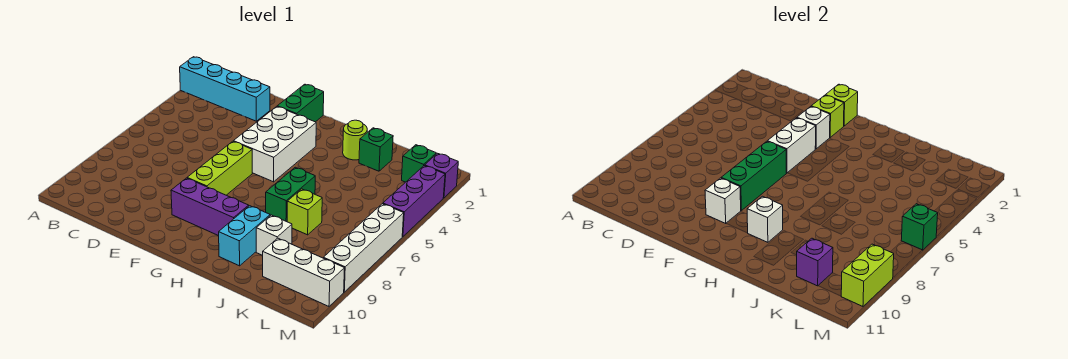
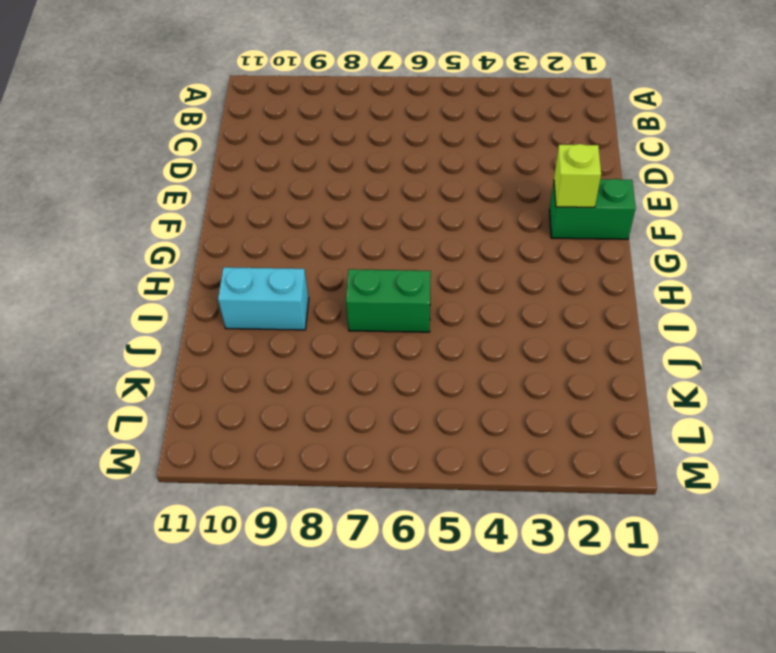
none -> cyan 1x4 brick [180,57,270,121]
none -> white 2x3 brick [233,106,316,182]
none -> lime 1x3 brick [187,141,252,195]

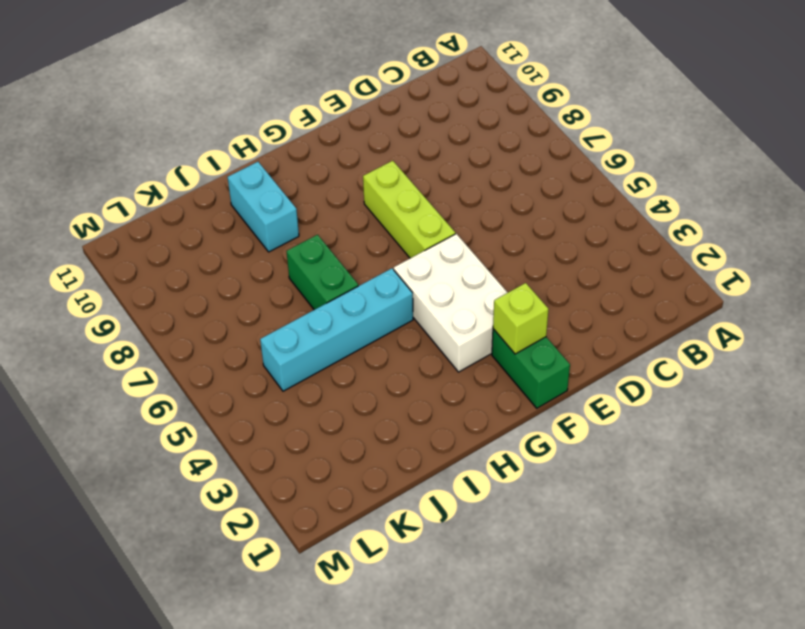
cyan 1x4 brick [260,268,413,391] -> cyan 1x4 brick moved to [180,57,270,121]
none -> purple 1x3 brick [171,178,249,236]
none -> lime 1x1 round brick [343,120,367,160]
none -> green 1x1 brick [359,128,393,171]

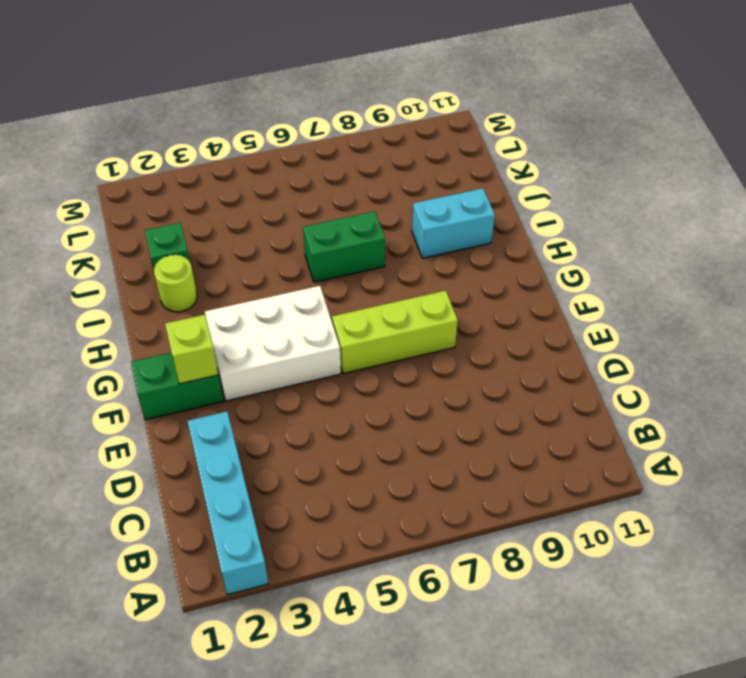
none -> purple 1x3 brick [171,178,249,236]
none -> lime 1x1 brick [287,189,322,235]
none -> white 1x1 brick [256,215,292,255]

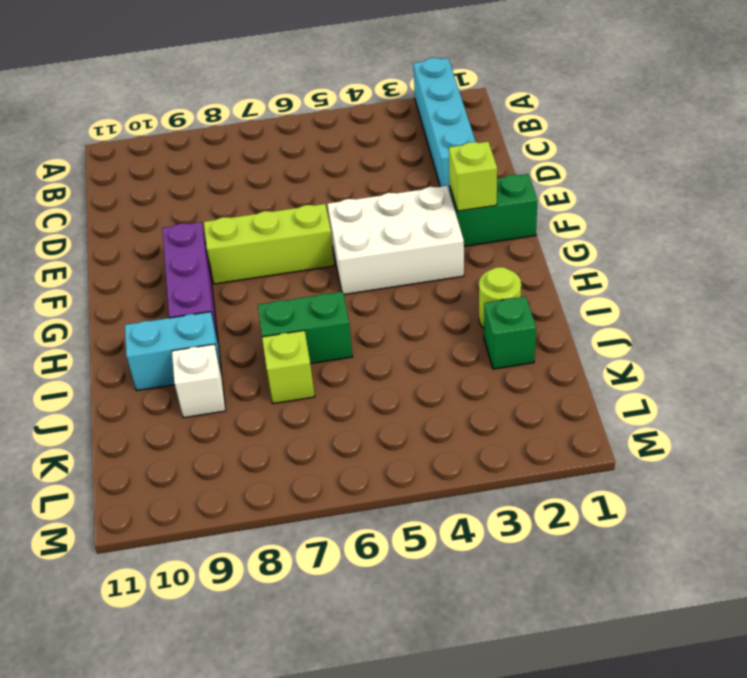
none -> white 1x3 brick [263,238,345,306]
none -> green 1x1 brick [402,145,436,182]
none -> purple 1x1 brick [425,153,458,198]

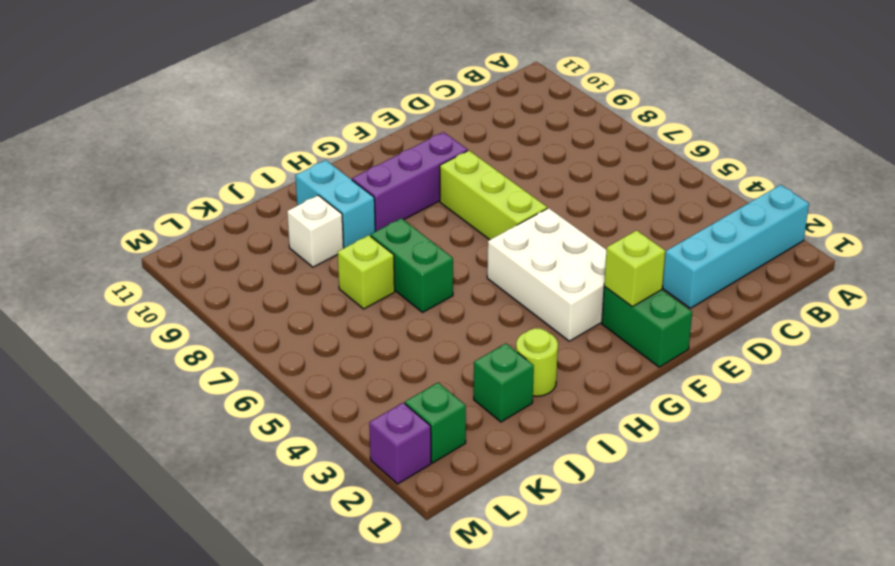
none -> white 1x3 brick [263,238,345,306]
none -> purple 1x3 brick [383,166,445,237]
none -> white 1x4 brick [324,204,404,292]

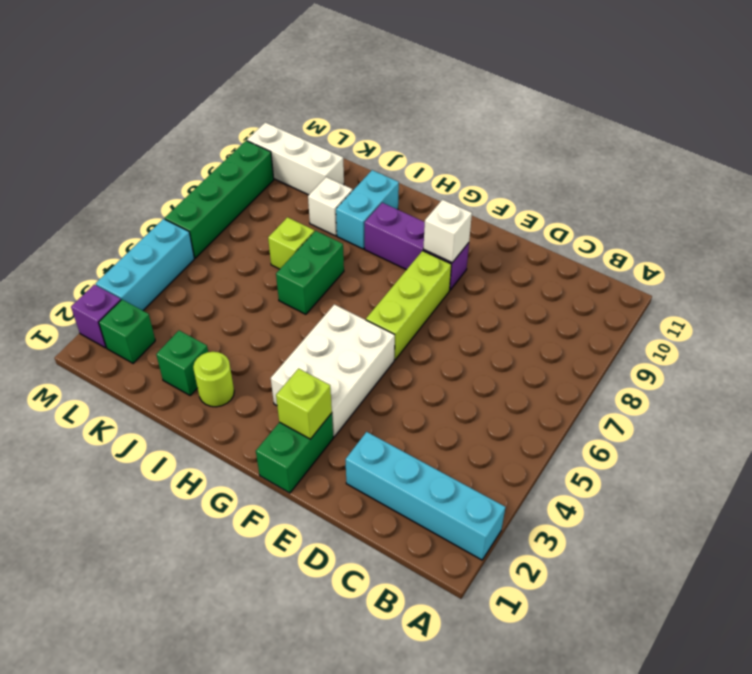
cyan 1x3 brick [96,219,194,310] -> purple 1x3 brick [383,166,445,237]
green 1x4 brick [165,141,274,258] -> white 1x4 brick [324,204,404,292]
none -> lime 1x1 brick [826,84,858,126]
none -> white 1x1 brick [797,106,830,149]
none -> white 1x2 brick [767,118,816,173]

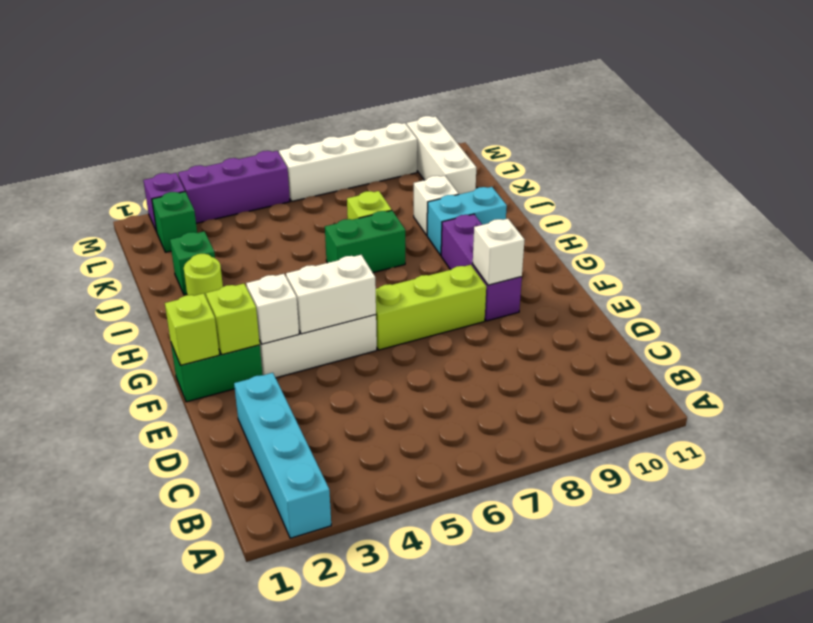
none -> green 1x3 brick [721,141,786,211]
none -> white 1x1 brick [747,196,783,242]
none -> purple 1x1 brick [797,238,833,286]

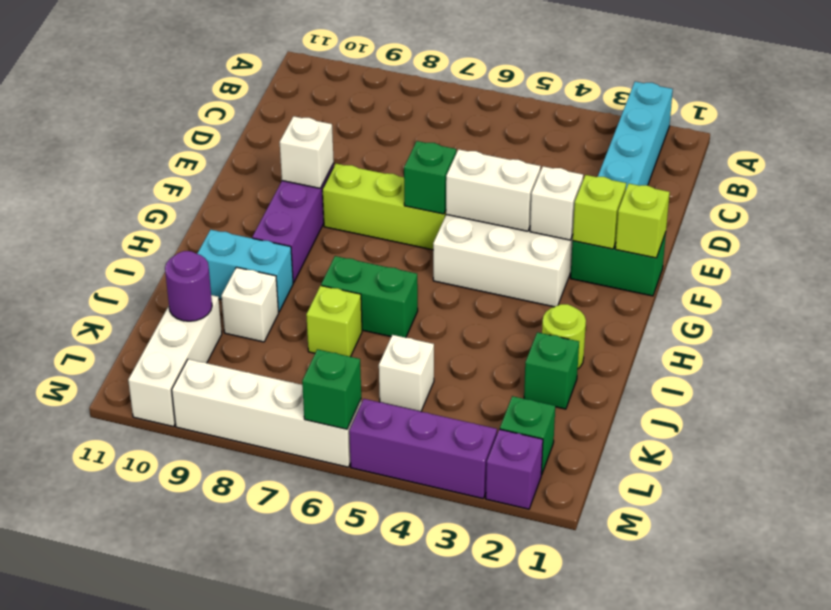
green 1x1 brick [404,141,457,214] -> green 1x3 brick [721,141,786,211]
white 1x1 brick [379,335,434,411] -> white 1x1 brick moved to [747,196,783,242]
purple 1x1 round brick [165,251,212,321] -> purple 1x1 brick [797,238,833,286]
none -> lime 1x2 brick [841,244,894,306]

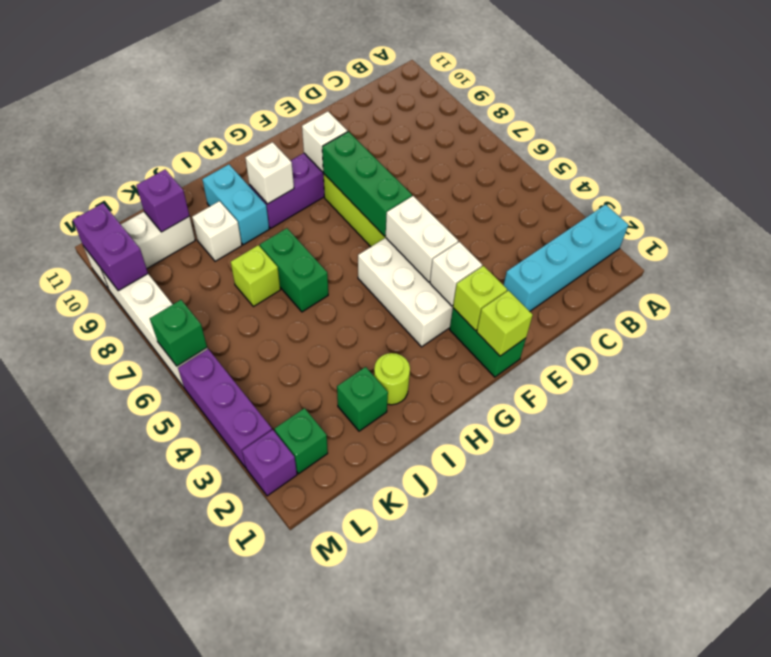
purple 1x2 brick [73,203,148,291] -> lime 1x2 brick [841,244,894,306]

